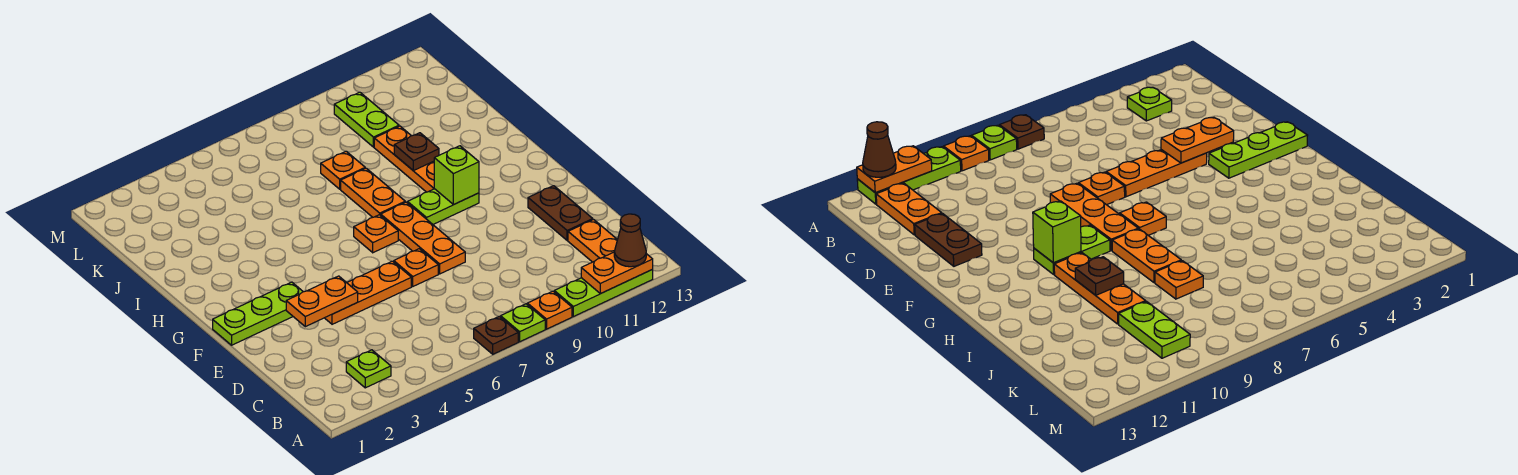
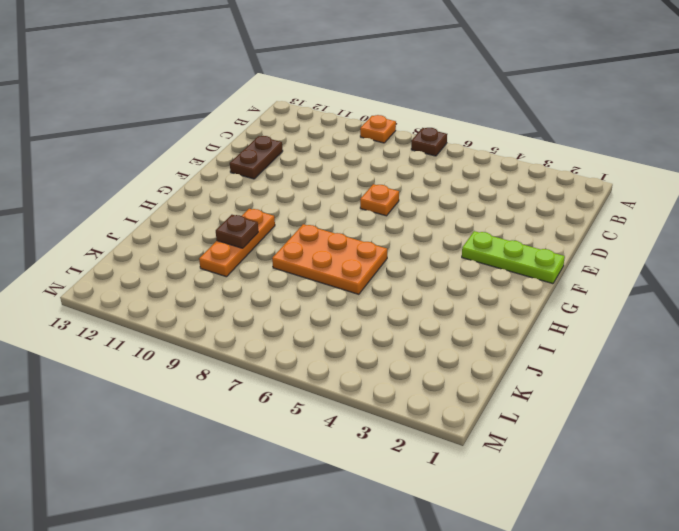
orange 2x3 plate [272,224,387,294] -> orange 1x2 plate [341,168,405,217]
none -> lime 1x1 plate [501,304,545,342]
none -> lime 1x3 plate [554,270,653,317]
none -> lime 1x1 plate [346,350,391,388]

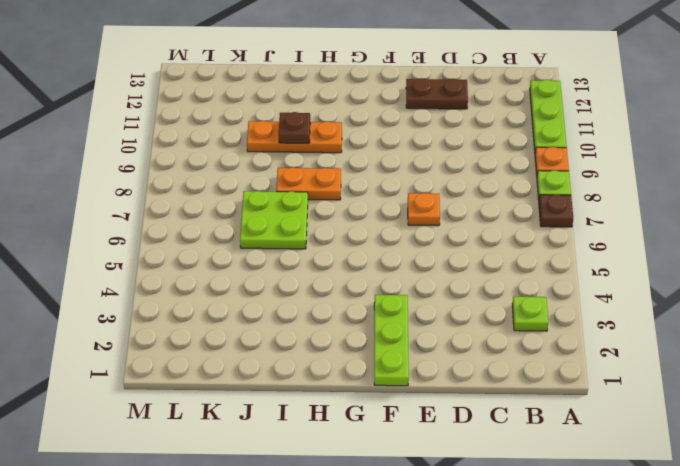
lime 2x2 plate [240,191,308,249] -> none
none -> orange 1x2 plate [568,220,617,262]
none -> orange 1x3 plate [325,261,411,324]
none -> orange 1x3 plate [381,202,465,274]

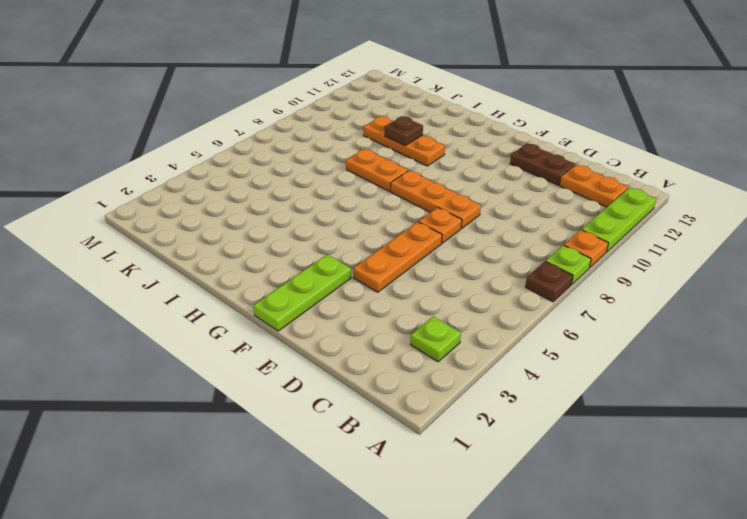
none -> orange 1x1 plate [354,215,398,253]
none -> lime 1x2 plate [408,189,479,224]
none -> orange 1x1 plate [321,151,365,189]

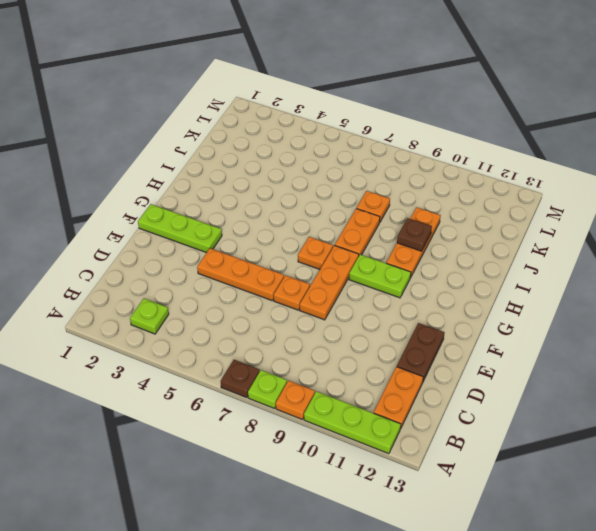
none -> lime 1x2 plate [334,92,399,147]
none -> orange 1x2 plate [581,252,653,294]
none -> orange 1x2 plate [286,276,358,327]

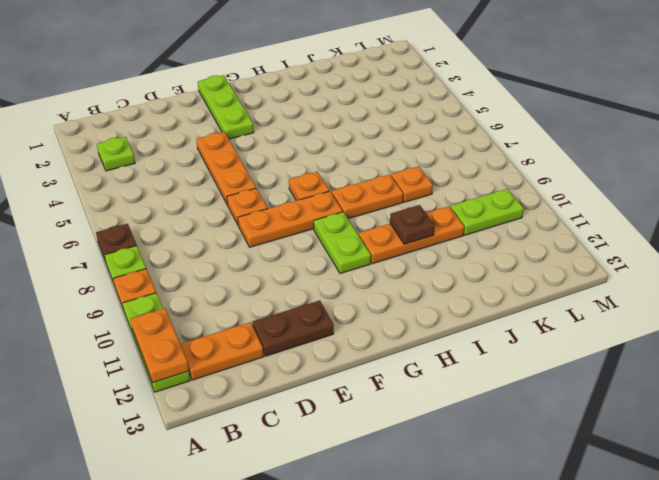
none -> orange 1x2 plate [286,276,358,327]
none -> lime 1x1 brick [434,146,479,204]
none -> brown 1x1 cone [614,214,646,267]

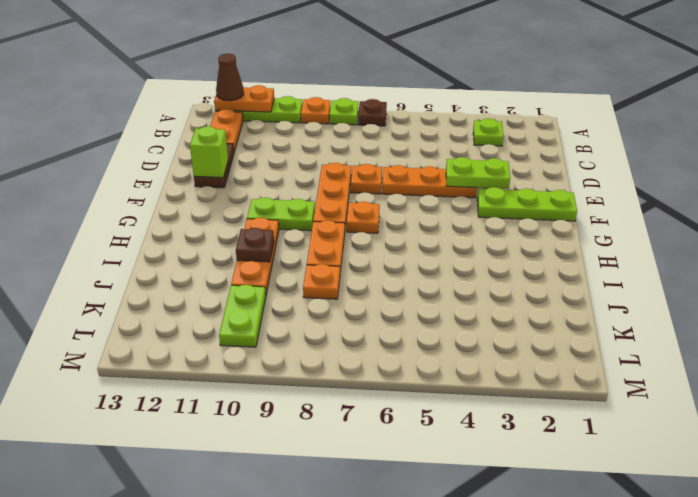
lime 1x2 plate [446,157,510,189] -> orange 1x2 plate [286,276,358,327]
lime 1x1 brick [190,126,228,178] -> lime 1x1 brick moved to [434,146,479,204]

